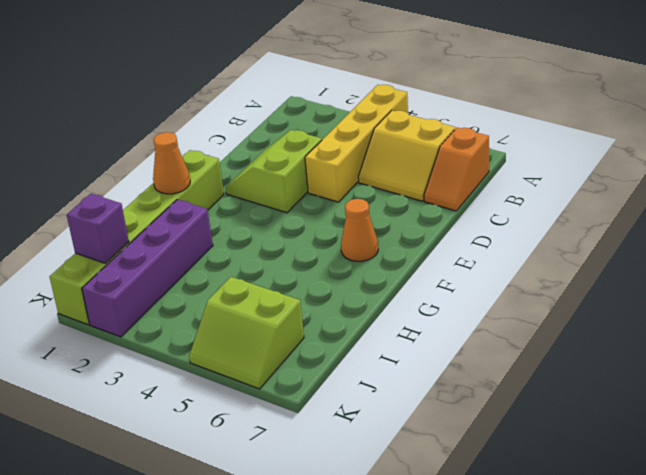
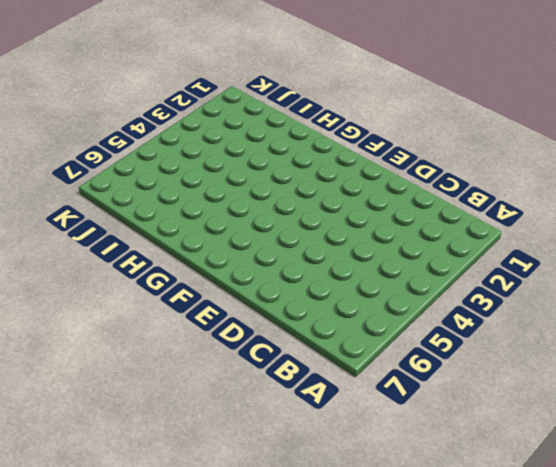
none -> yellow 1x4 brick [305,85,408,202]
none -> yellow 2x2 slope [358,110,455,201]

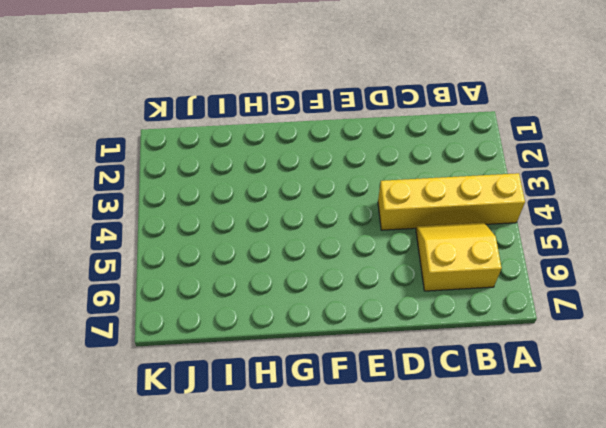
yellow 2x2 slope [416,222,502,291] -> yellow 2x2 slope turned to [358,110,455,201]
none -> orange 1x2 slope [424,128,489,211]
none -> lime 2x2 slope [226,130,322,213]

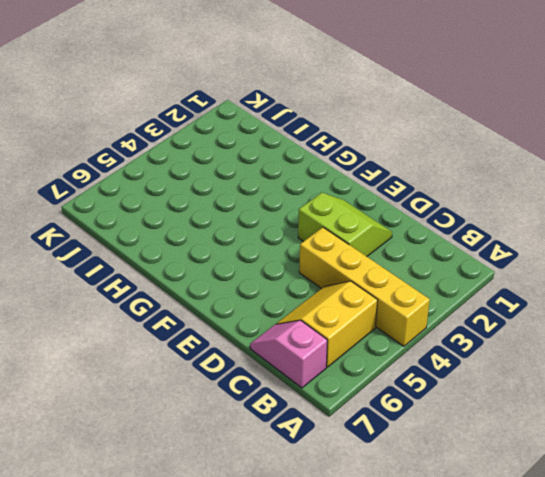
pink 1x2 slope [250,320,327,388] -> orange 1x2 slope [424,128,489,211]
none -> lime 1x6 brick [50,150,224,325]
none -> orange 1x1 cone [341,199,378,261]

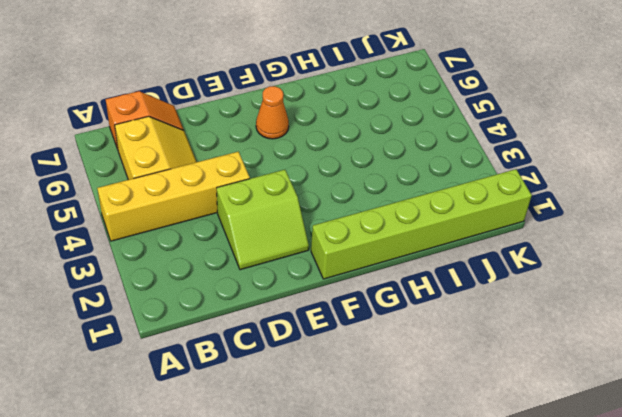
none -> purple 1x4 brick [82,200,213,337]
none -> lime 2x2 slope [189,277,304,389]

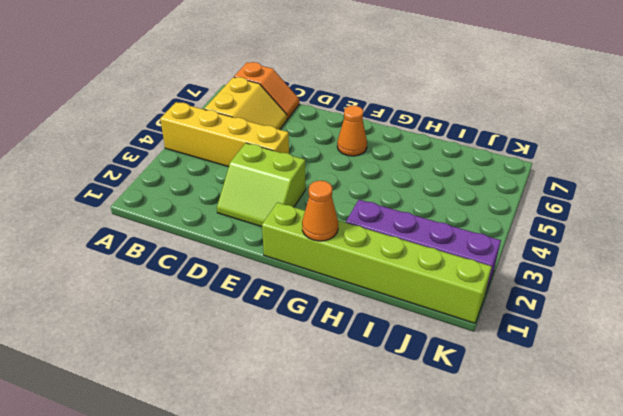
none -> lime 2x2 slope [189,277,304,389]
none -> purple 1x1 brick [67,194,129,263]

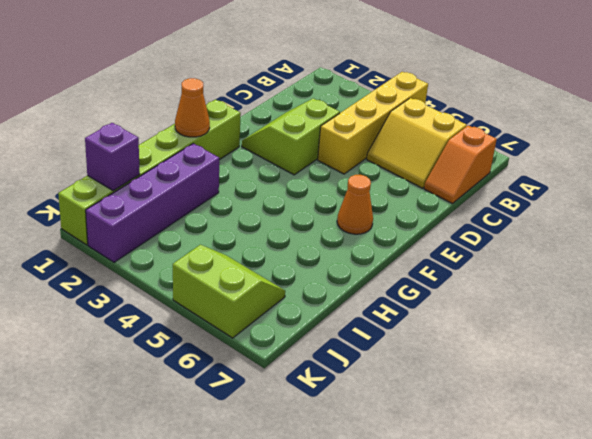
lime 2x2 slope [173,245,285,338] -> lime 2x2 slope turned to [189,277,304,389]

